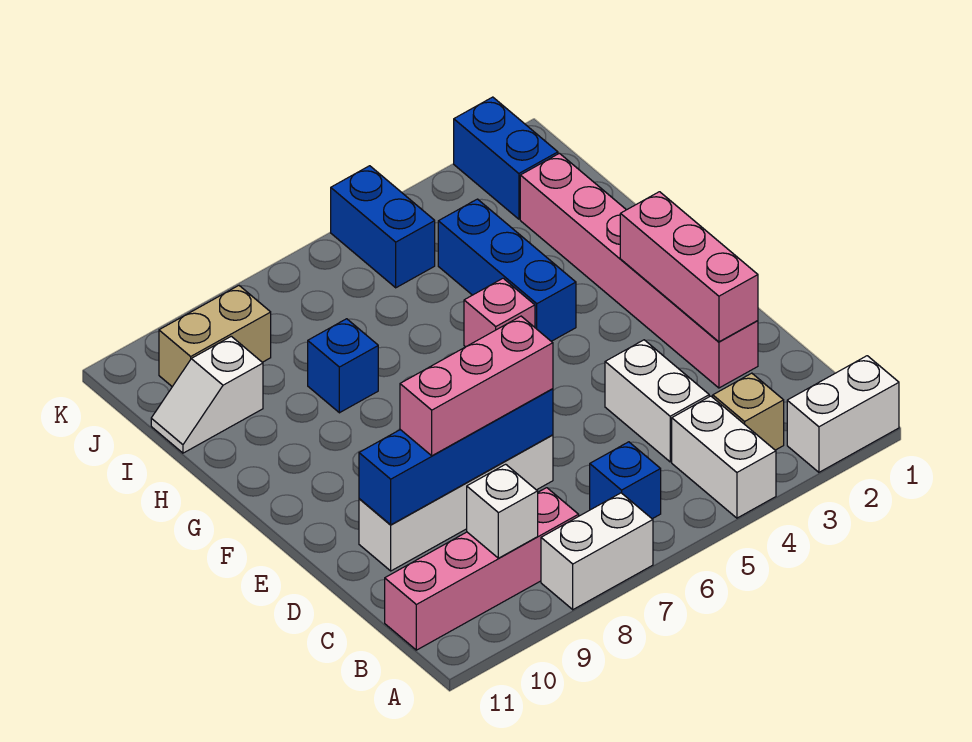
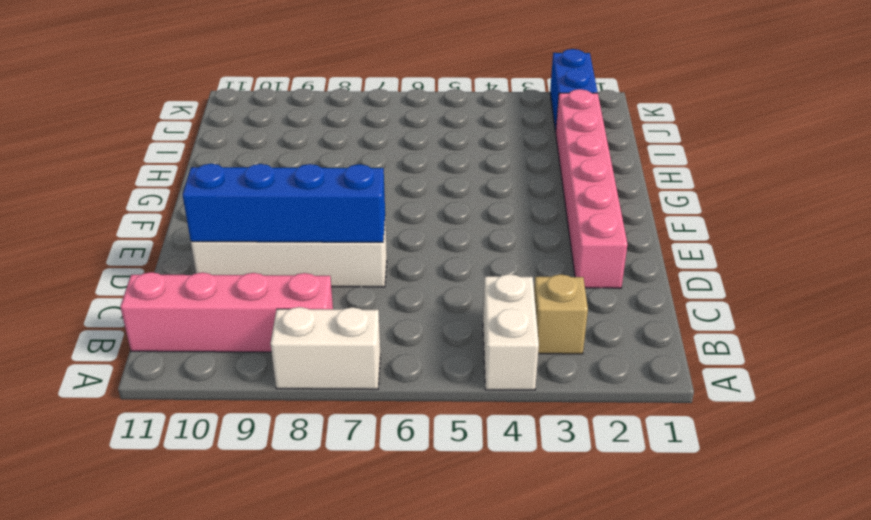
none -> white 1x2 brick [787,356,899,472]
none -> blue 1x1 brick [590,442,661,519]
none -> white 1x2 brick [605,340,709,462]

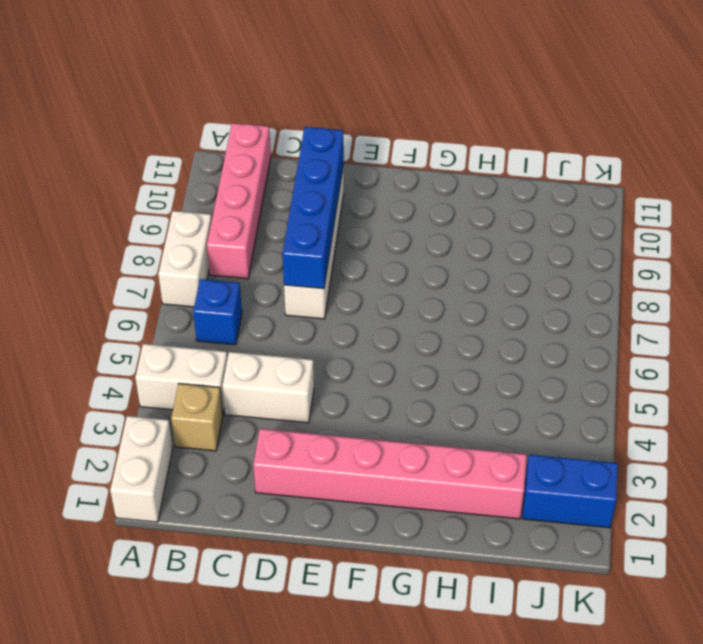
none -> blue 1x3 brick [438,199,576,341]
none -> pink 1x1 brick [464,278,535,347]
none -> blue 1x1 brick [308,319,378,413]

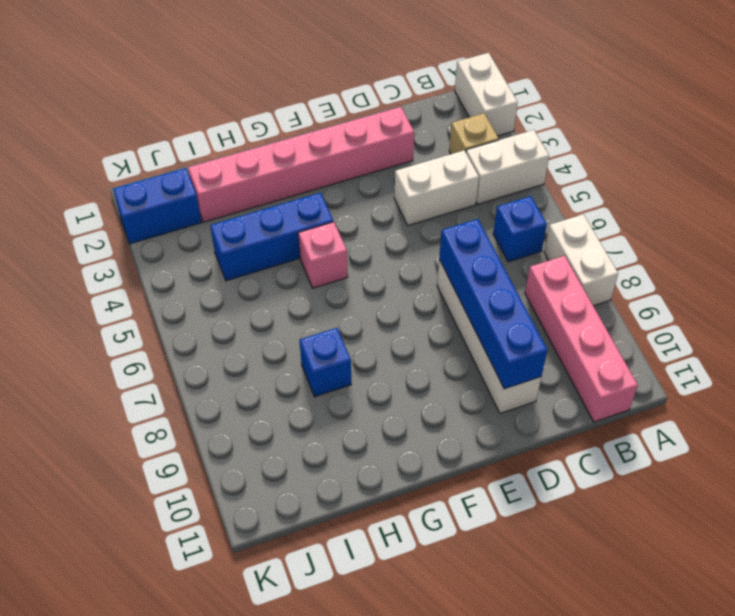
none -> white 1x2 slope [151,336,263,453]
none -> blue 1x2 brick [331,166,435,288]
none -> tan 1x2 brick [159,286,271,387]

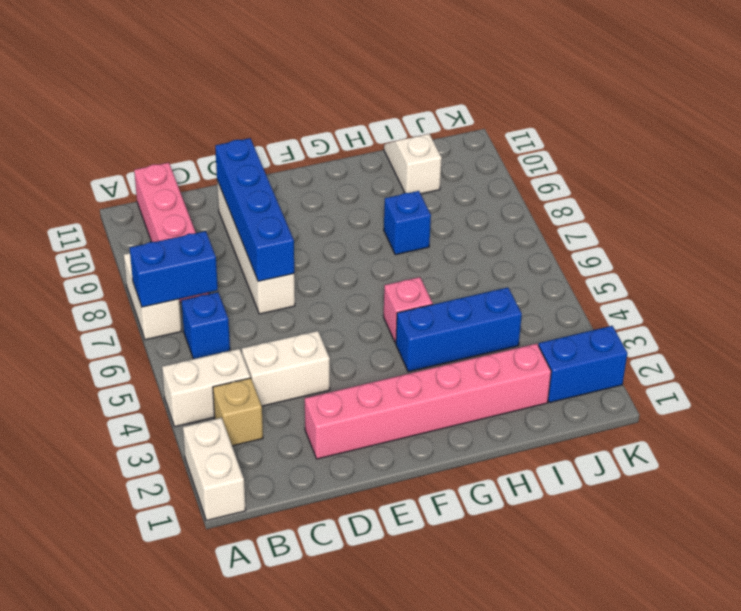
blue 1x2 brick [130,231,218,307] -> blue 1x2 brick moved to [331,166,435,288]
none -> tan 1x2 brick [159,286,271,387]
none -> white 1x1 brick [467,464,538,558]
none -> pink 1x3 brick [620,192,758,342]

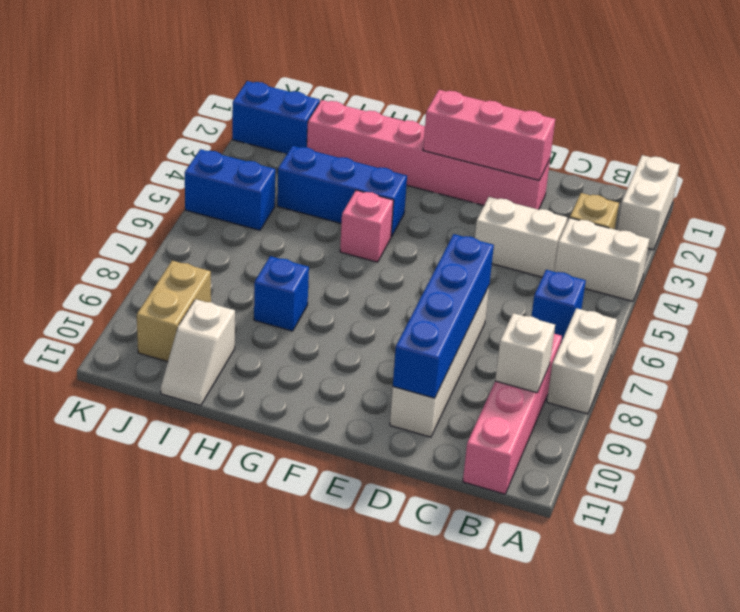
none -> pink 1x3 brick [400,316,553,456]

